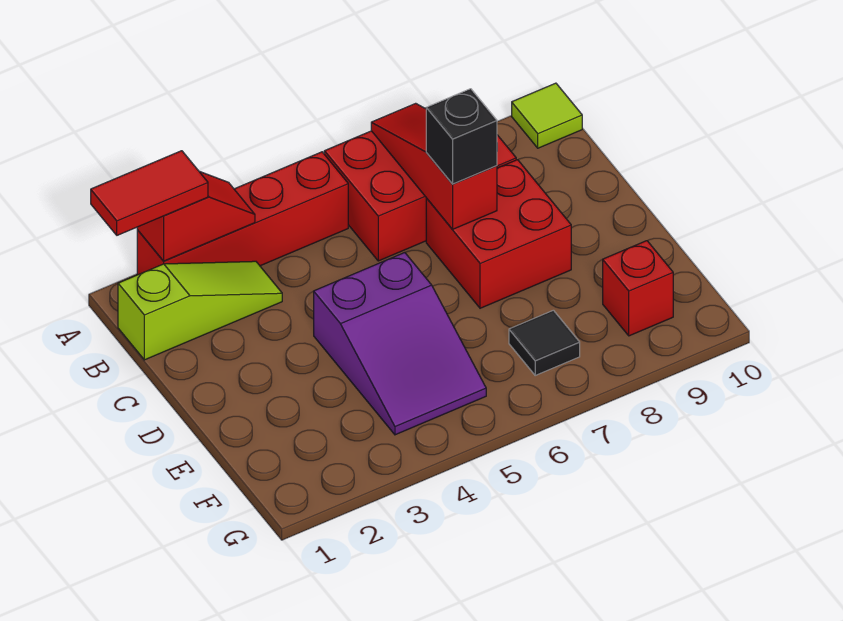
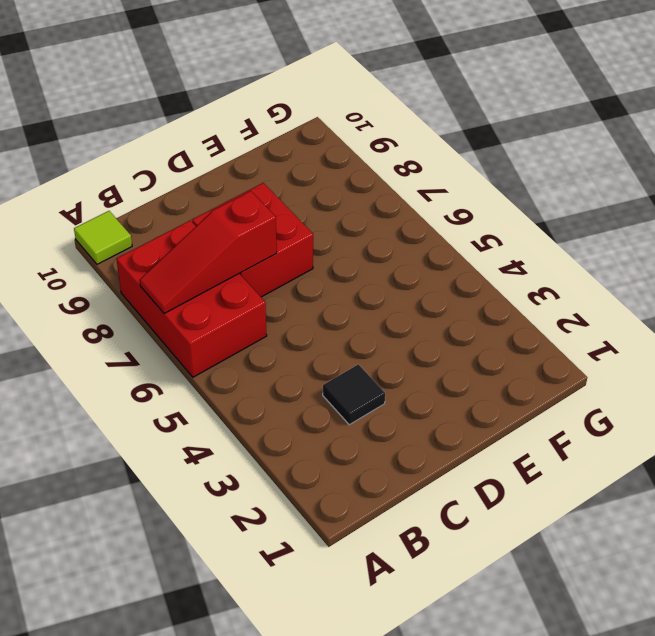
black 1x1 tile [323,364,385,425] -> black 1x1 tile moved to [509,310,580,375]
none -> red 1x4 brick [137,152,348,275]
none -> lime 1x3 slope [118,261,282,360]
none -> purple 2x3 slope [314,253,486,435]

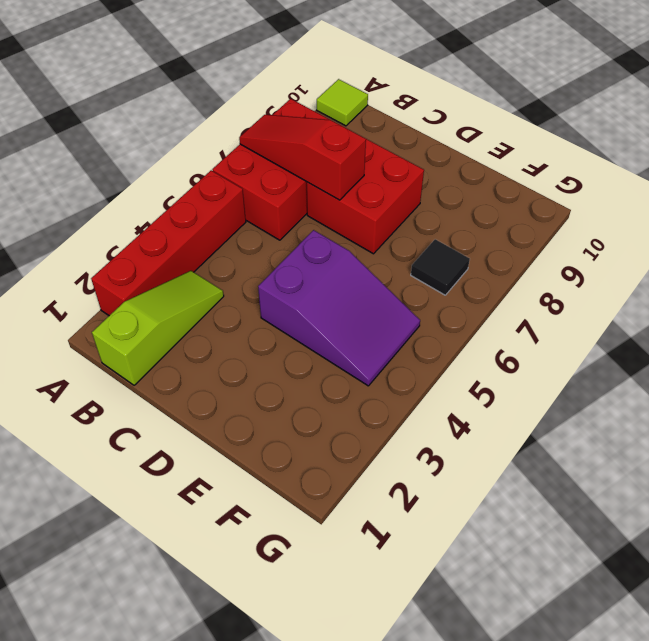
none -> red 1x1 brick [603,241,673,336]
none -> red 1x2 slope [137,171,255,261]
none -> red 1x2 tile [91,151,208,235]

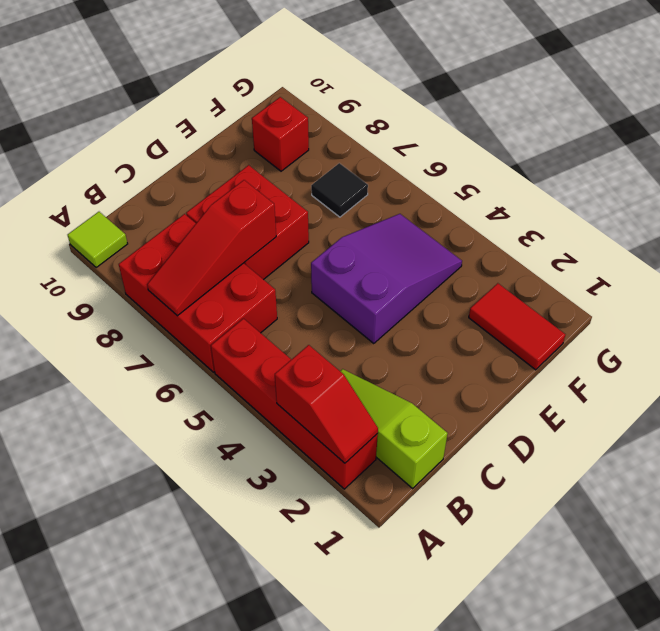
red 1x2 slope [275,345,378,463] -> red 1x2 slope turned to [137,171,255,261]
red 1x2 tile [469,283,566,370] -> red 1x2 tile moved to [91,151,208,235]
none -> black 1x1 brick [426,89,497,184]

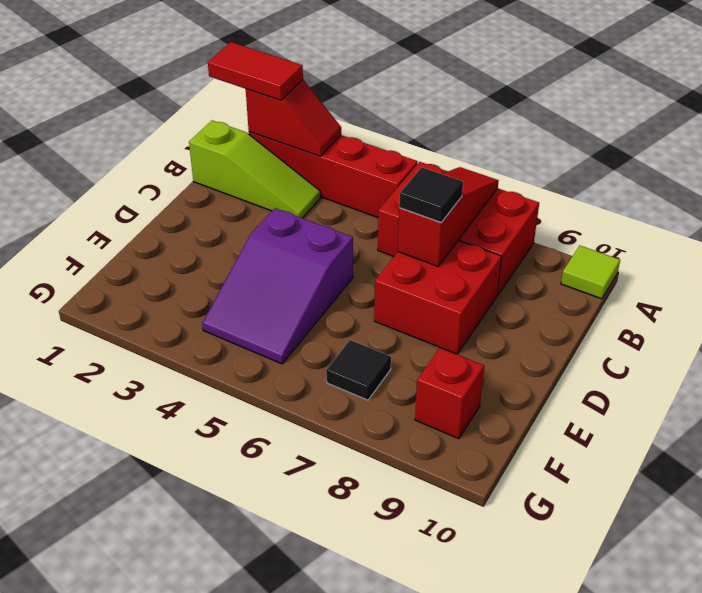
black 1x1 tile [399,167,463,222] -> black 1x1 brick [426,89,497,184]

